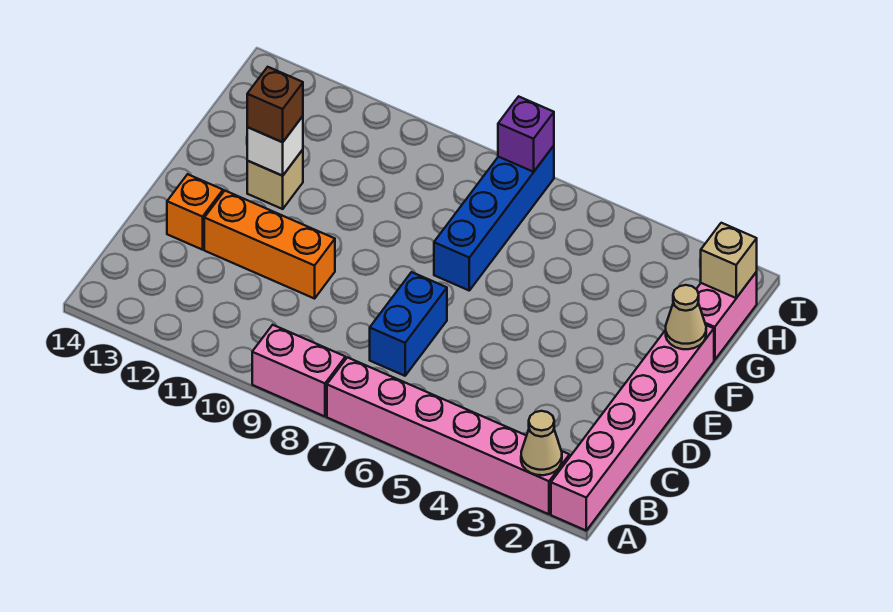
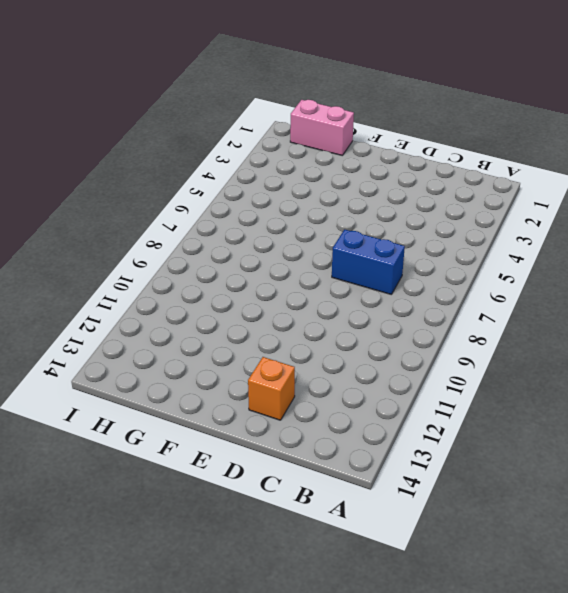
none -> pink 1x6 brick [551,325,714,530]
none -> pink 1x6 brick [327,357,569,514]
none -> pink 1x2 brick [252,325,345,416]

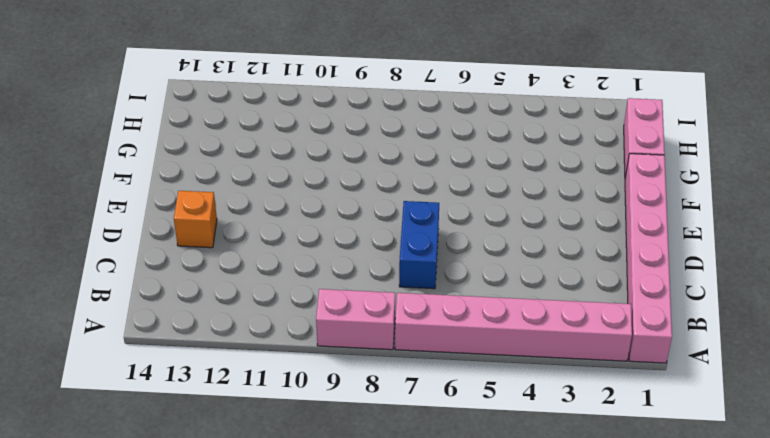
none -> orange 1x3 brick [204,191,335,299]
none -> blue 1x4 brick [434,146,554,290]
none -> tan 1x1 brick [247,150,303,209]

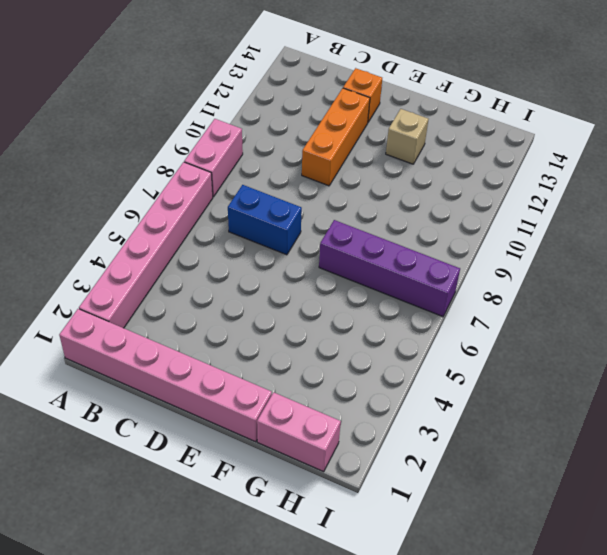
purple 1x4 brick [319,220,460,317] -> blue 1x4 brick [434,146,554,290]
none -> tan 1x1 cone [521,411,562,475]
none -> tan 1x1 cone [666,285,706,349]
none -> white 1x1 brick [247,116,303,176]

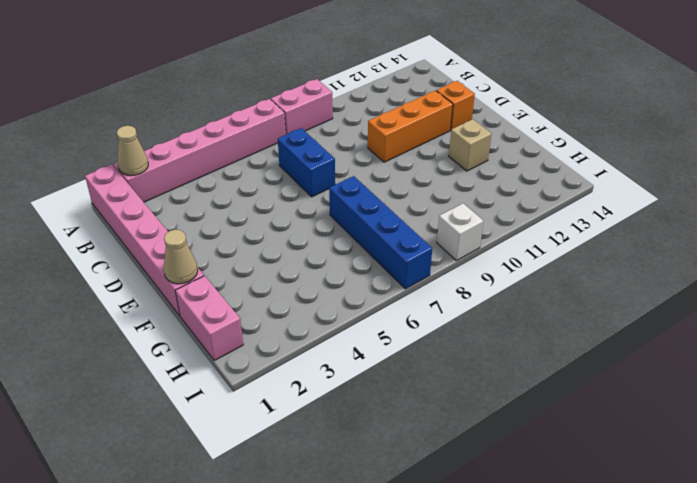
white 1x1 brick [437,203,484,261] -> white 1x1 brick moved to [247,116,303,176]
none -> tan 1x1 brick [701,223,757,298]
none -> purple 1x1 brick [498,96,554,172]
none -> brown 1x1 brick [247,67,303,142]

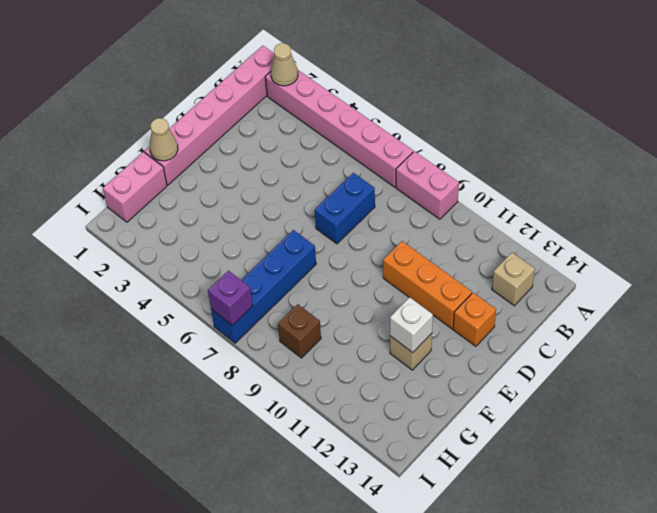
tan 1x1 brick [492,253,535,306] -> tan 1x1 brick moved to [701,223,757,298]
brown 1x1 brick [278,304,321,358] -> brown 1x1 brick moved to [247,67,303,142]

